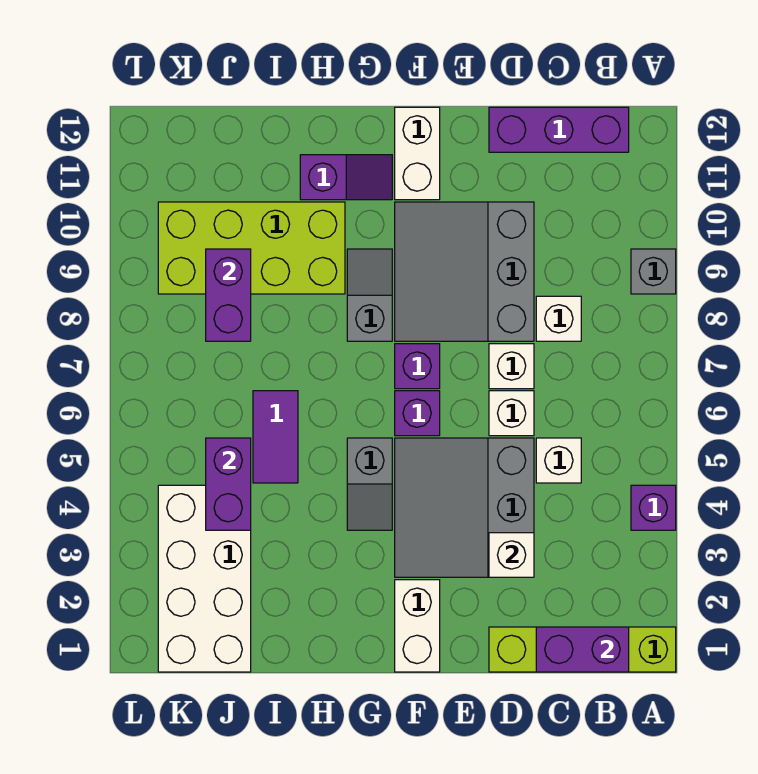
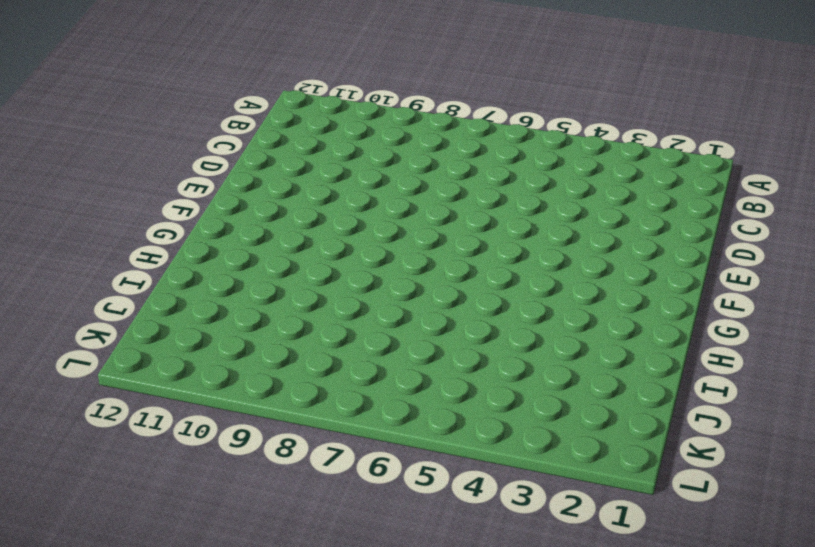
none -> lime 1x4 brick [489,627,676,672]
none -> purple 1x1 brick [631,485,676,530]
none -> grey 1x1 brick [631,249,676,294]

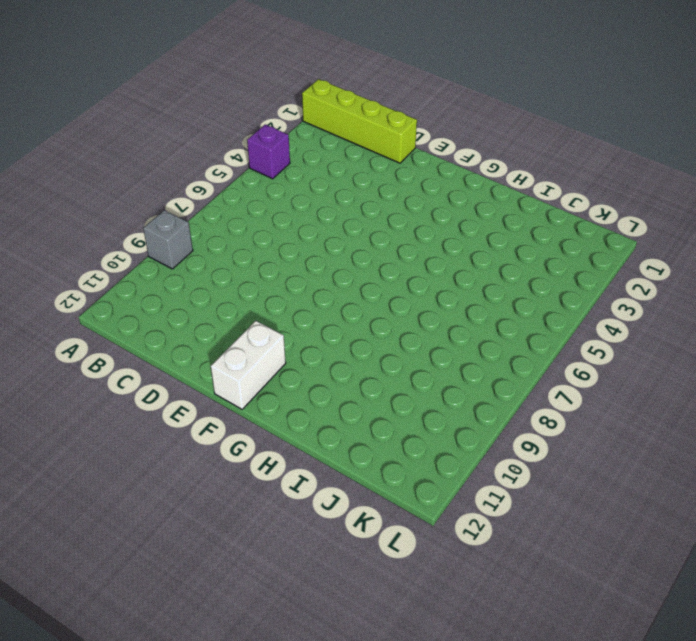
none -> purple 1x3 brick [489,107,629,152]
none -> white 1x1 brick [536,438,581,483]
none -> white 1x1 brick [536,296,581,341]

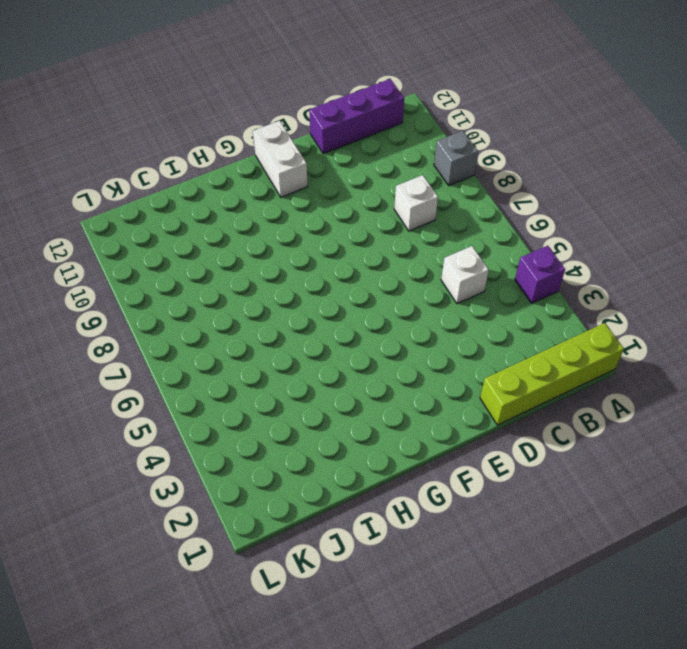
none -> grey 3x3 slope [395,438,534,577]
none -> white 1x1 brick [489,391,534,436]
none -> white 1x1 brick [489,344,534,389]

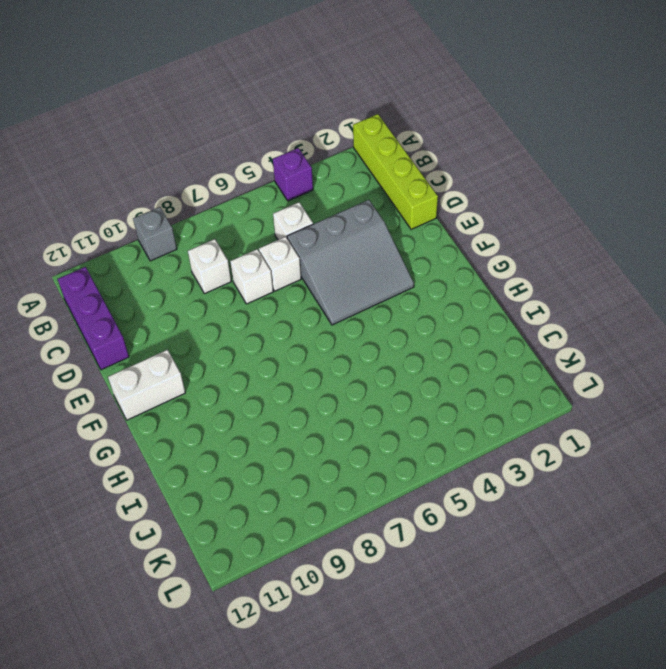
none -> grey 3x3 slope [395,202,534,341]
none -> white 1x2 brick [395,580,440,672]
none -> purple 1x1 brick [395,391,440,436]

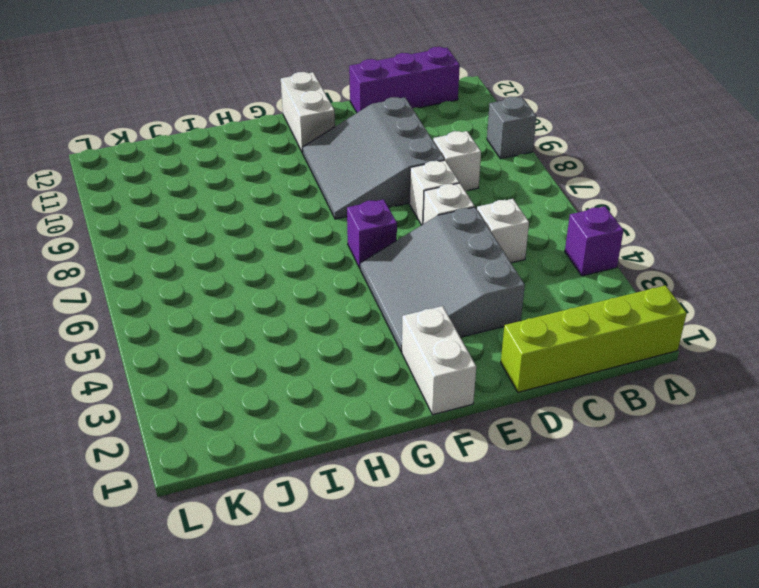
none -> purple 1x1 brick [395,344,440,389]
none -> grey 1x2 slope [347,438,392,530]
none -> grey 1x2 slope [347,249,392,341]

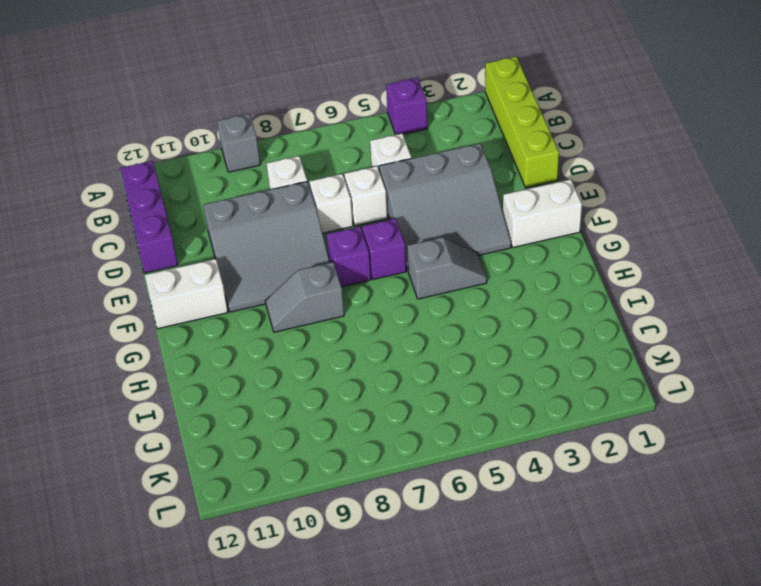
none -> purple 1x2 slope [300,155,392,200]
none -> lime 2x4 brick [158,202,345,294]
none -> purple 1x2 tile [253,391,298,483]

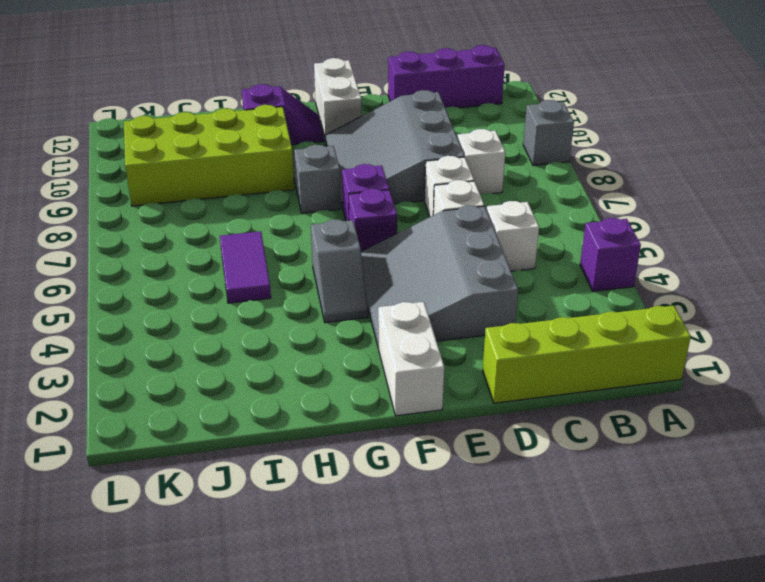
none -> white 2x4 brick [158,485,251,672]
none -> purple 1x2 brick [536,627,629,672]
none -> white 1x1 brick [489,533,534,577]

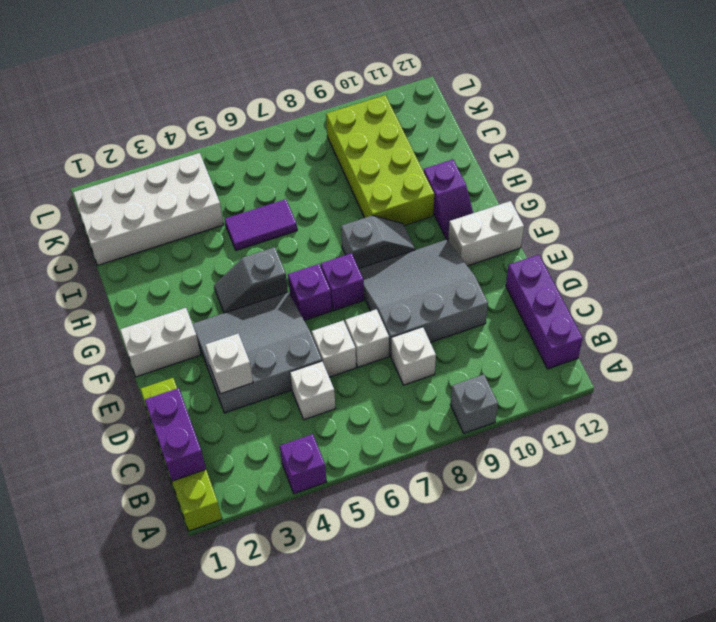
none -> purple 1x2 brick [206,438,251,530]
none -> purple 1x2 brick [206,249,251,341]

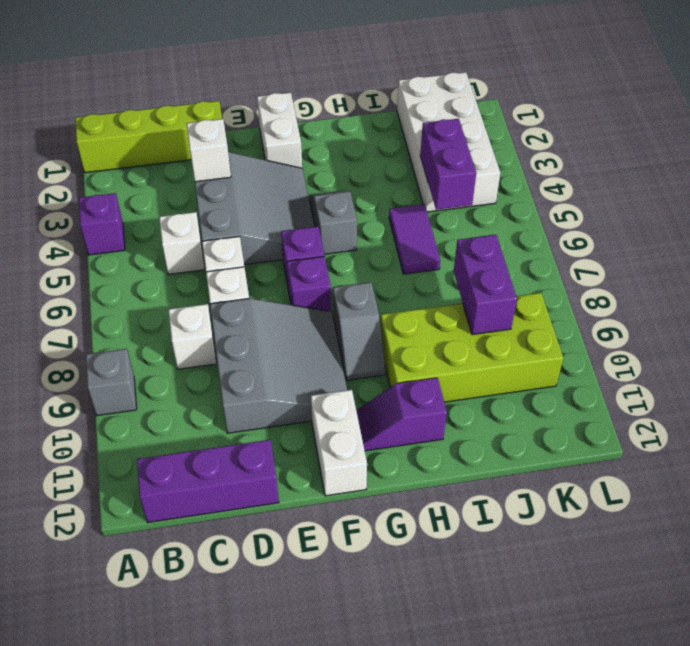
none -> purple 1x2 brick [536,627,629,672]

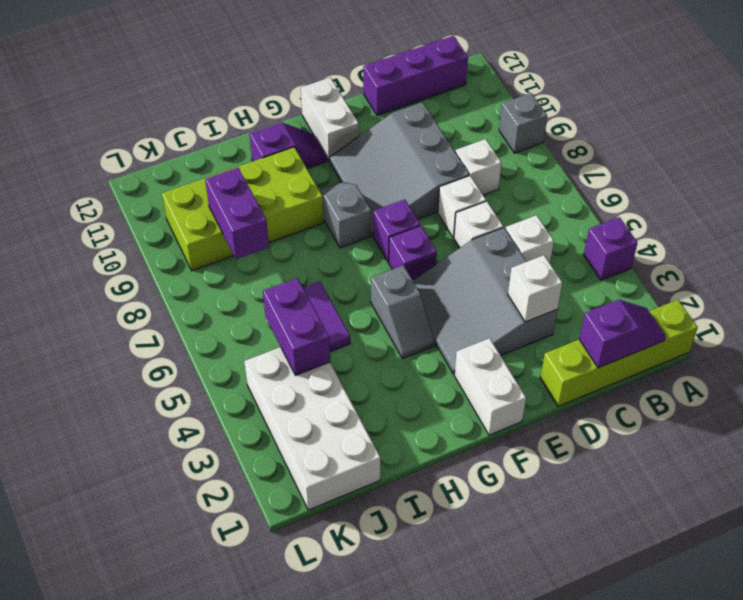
purple 1x2 slope [579,300,666,368] -> purple 1x2 brick [536,627,629,672]

